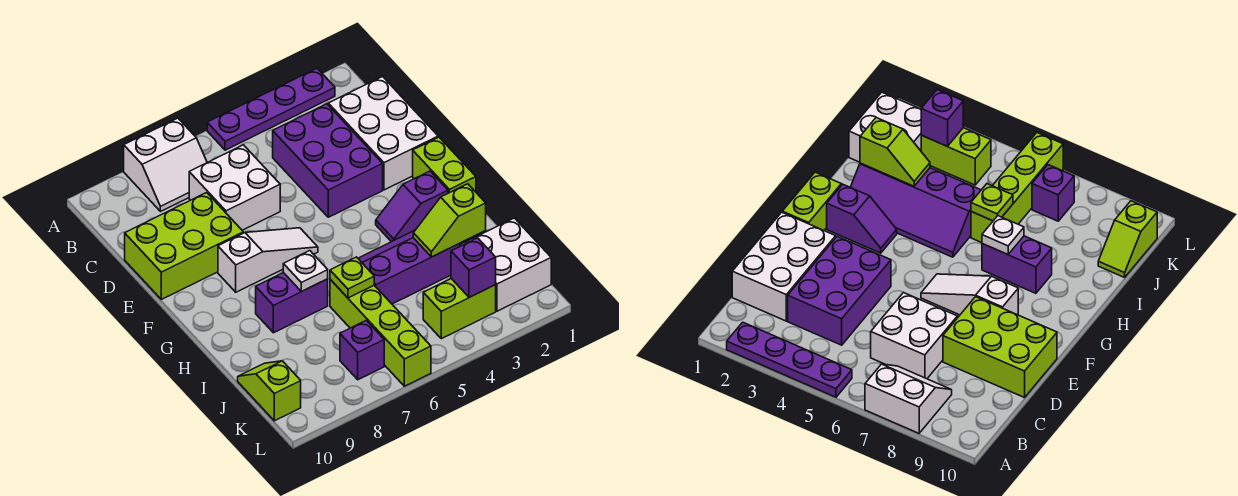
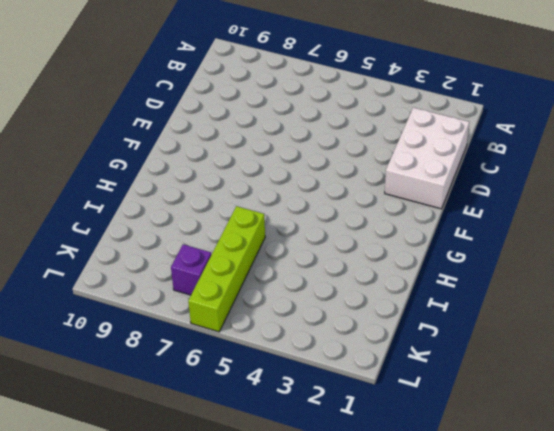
none -> purple 1x4 plate [207,68,335,150]
none -> white 2x2 slope [124,118,207,211]
none -> purple 2x3 brick [273,104,383,217]

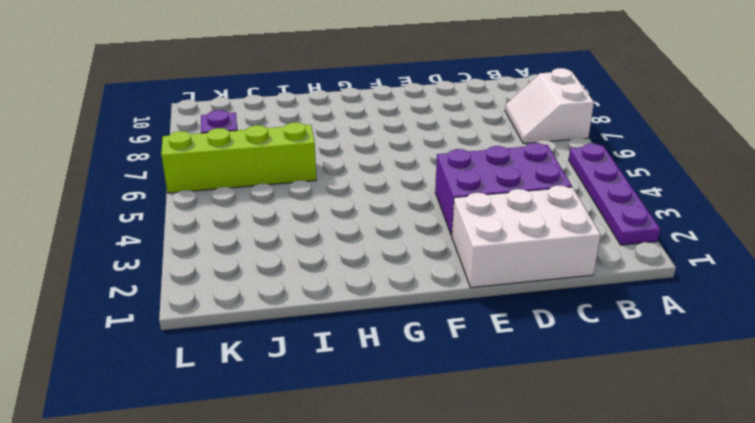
none -> white 2x2 brick [189,145,280,230]
none -> lime 2x3 brick [125,193,243,299]
none -> lime 1x2 brick [413,137,476,193]

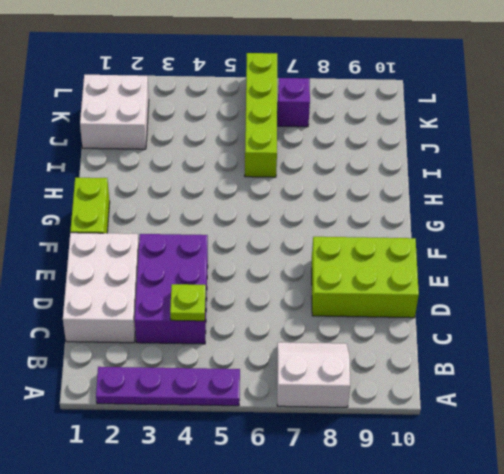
lime 1x1 plate [170,284,206,321] -> lime 1x1 plate moved to [330,257,374,298]
none -> white 2x2 brick [189,145,280,230]
none -> white 1x3 slope [218,228,318,292]
none -> purple 1x2 slope [376,171,448,242]

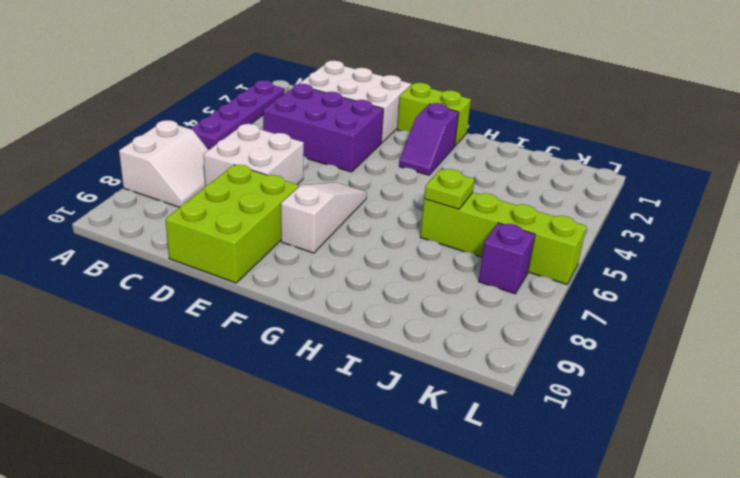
none -> purple 2x4 slope [358,230,486,304]
none -> purple 1x2 brick [256,273,328,333]
none -> white 2x2 brick [460,218,551,311]

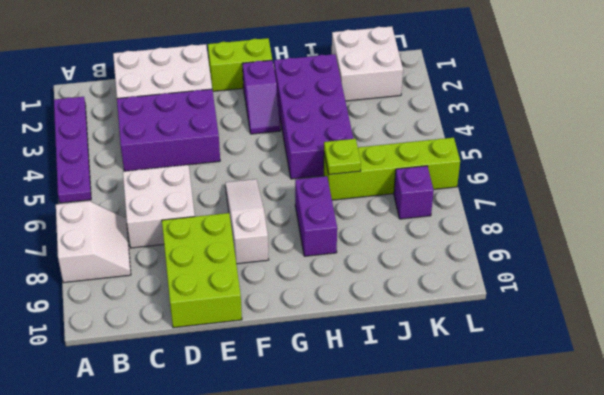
purple 2x4 brick [274,54,353,179] -> purple 2x4 slope [358,230,486,304]
none -> lime 1x2 slope [238,361,301,421]
none -> lime 1x2 brick [423,279,496,339]
none -> white 1x1 plate [283,251,328,292]

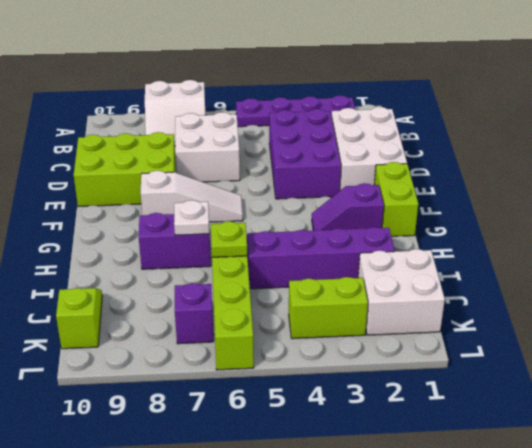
none -> lime 1x2 slope [413,184,486,257]
none -> purple 1x1 brick [451,238,496,297]

